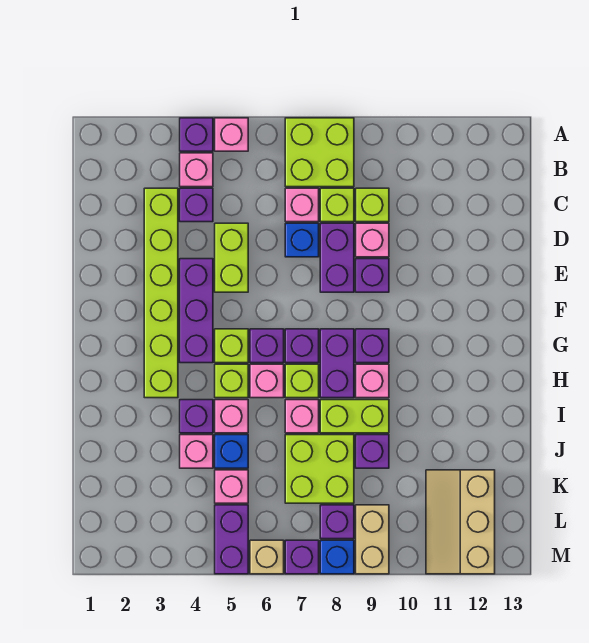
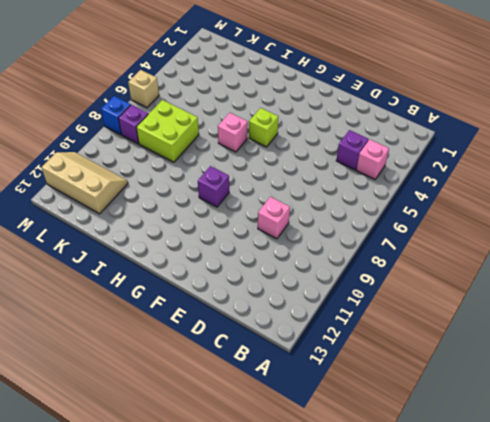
none -> purple 1x1 brick [180,118,213,151]
none -> pink 1x1 brick [215,118,248,151]
none -> lime 2x2 brick [285,118,354,187]
none -> lime 1x6 brick [144,188,178,398]

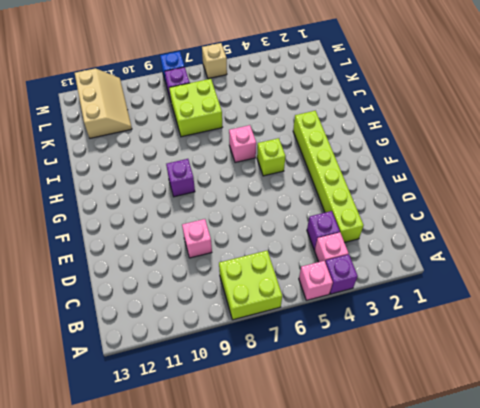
none -> pink 1x1 brick [285,188,319,222]
none -> lime 1x1 brick [320,188,354,222]
none -> lime 1x1 brick [356,188,389,222]
none -> lime 1x2 brick [215,223,248,292]

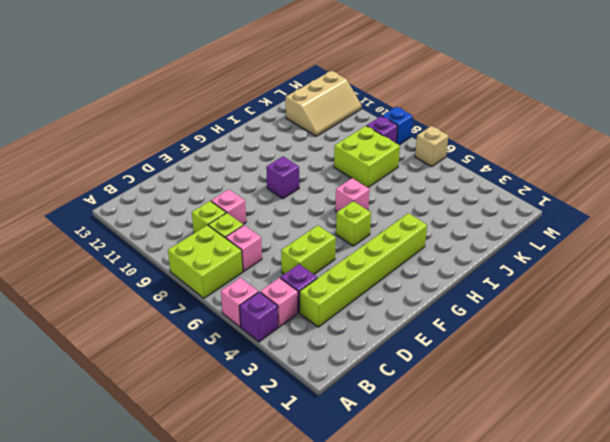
none -> blue 1x1 brick [285,223,319,257]
none -> purple 1x2 brick [320,223,354,292]
none -> purple 1x3 brick [180,259,213,363]
none -> purple 1x1 brick [356,259,389,292]

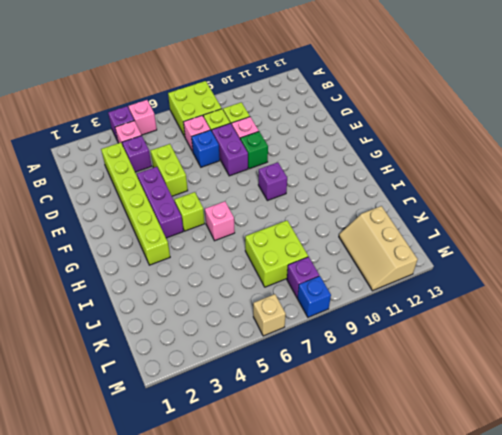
green 1x1 brick [240,132,268,169] -> purple 1x1 brick [356,259,389,292]
none -> purple 1x1 brick [250,329,284,363]
none -> purple 1x1 brick [285,329,319,363]
none -> purple 1x2 brick [320,329,354,398]
none -> lime 1x1 brick [215,364,248,398]

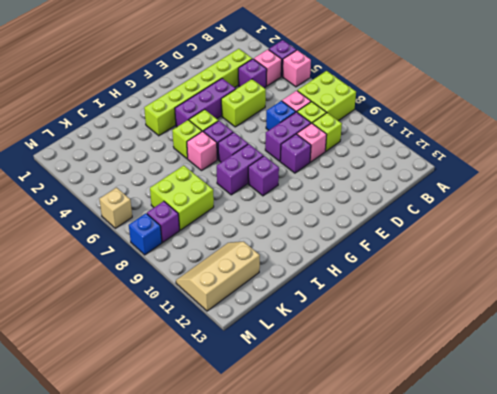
none -> lime 1x1 brick [285,364,319,398]
none -> pink 1x1 brick [356,364,389,398]
none -> purple 1x1 brick [180,400,213,433]
none -> pink 1x1 brick [215,400,248,433]

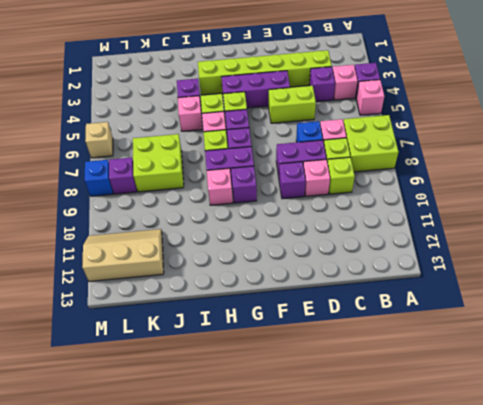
none -> pink 1x1 brick [285,400,319,433]
none -> lime 1x2 brick [320,400,389,433]
none -> pink 1x1 brick [180,435,213,468]
none -> blue 1x1 brick [215,435,248,468]

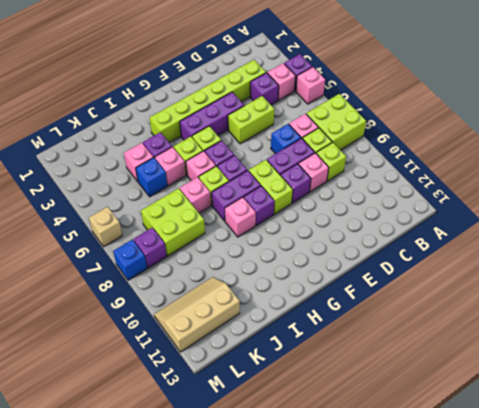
lime 1x2 brick [249,160,293,214] -> lime 1x2 brick moved to [320,400,389,433]
none -> purple 1x1 brick [356,435,389,468]
none -> pink 1x1 brick [215,470,248,503]
none -> purple 1x2 brick [215,505,248,574]
none -> tan 1x2 brick [356,505,389,574]

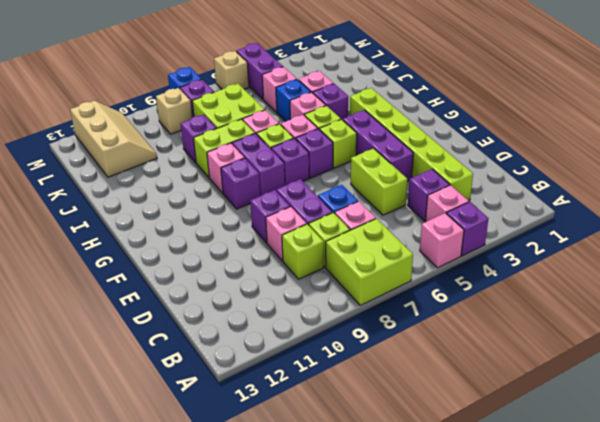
tan 1x1 brick [156,88,192,134] -> tan 1x2 brick [356,505,389,574]
none -> purple 1x1 brick [285,540,319,574]

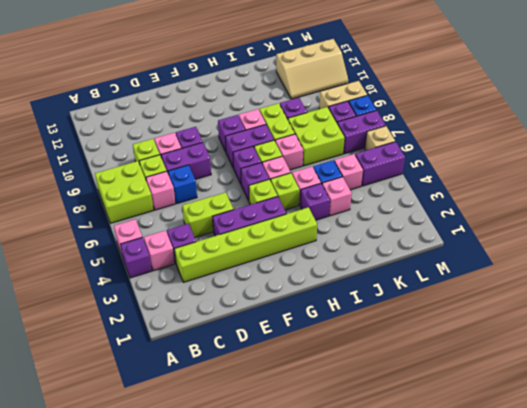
purple 1x2 brick [337,110,386,154] -> purple 1x1 brick [285,540,319,574]

